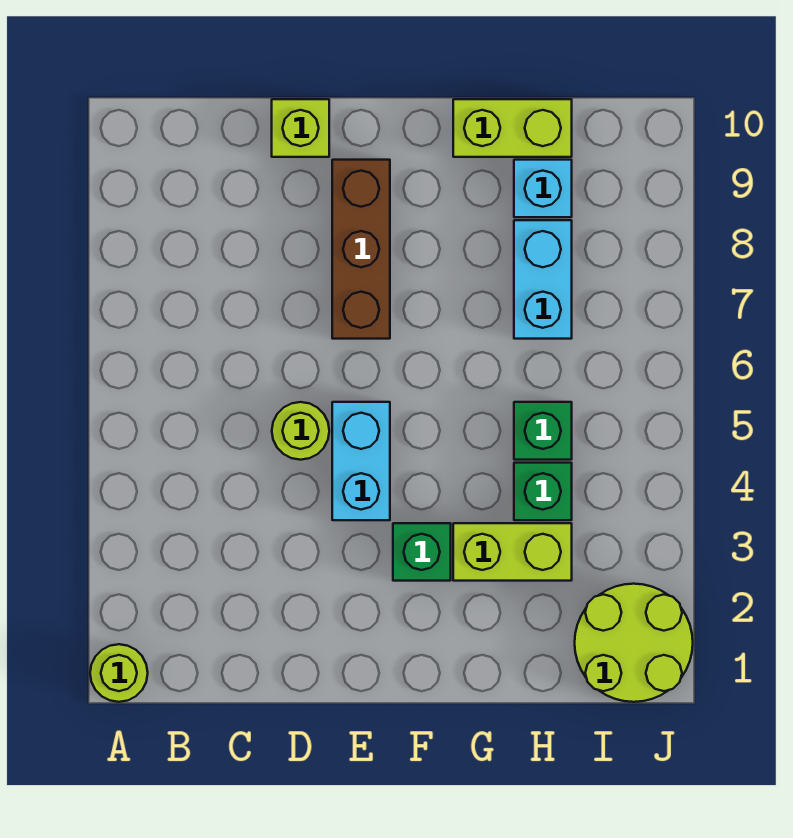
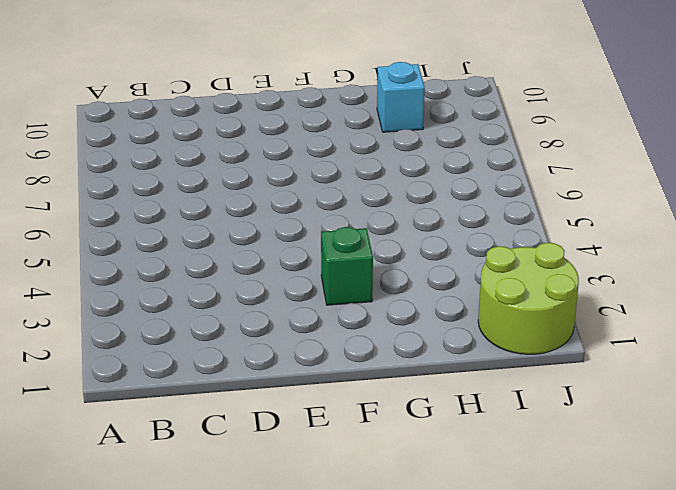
none -> lime 1x1 round brick [90,644,148,702]
none -> lime 1x1 round brick [272,402,329,460]
none -> lime 1x1 brick [272,99,329,157]

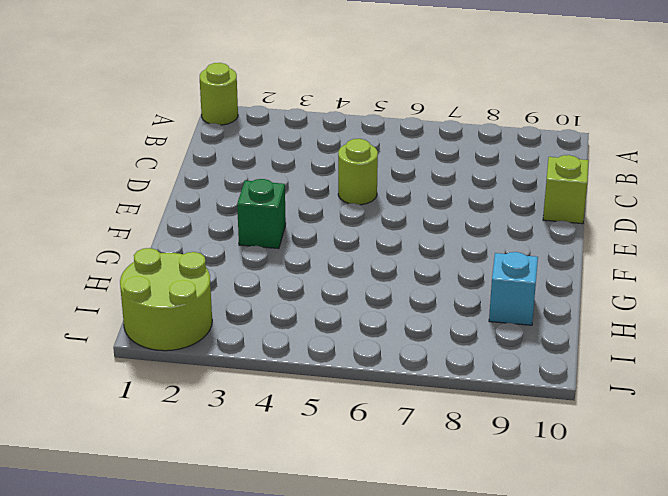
none -> cyan 1x2 brick [332,402,390,520]
none -> brown 1x3 brick [332,160,390,339]
none -> lime 1x2 brick [453,523,572,581]

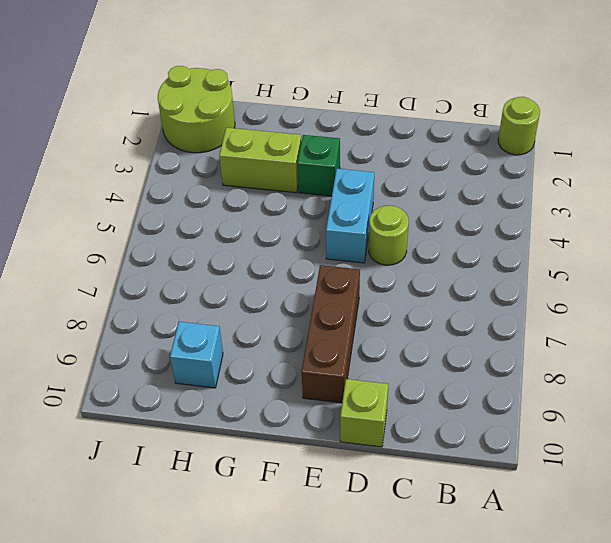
none -> lime 1x2 brick [453,99,572,157]
none -> green 1x1 brick [514,463,572,520]
none -> green 1x1 brick [514,402,572,460]

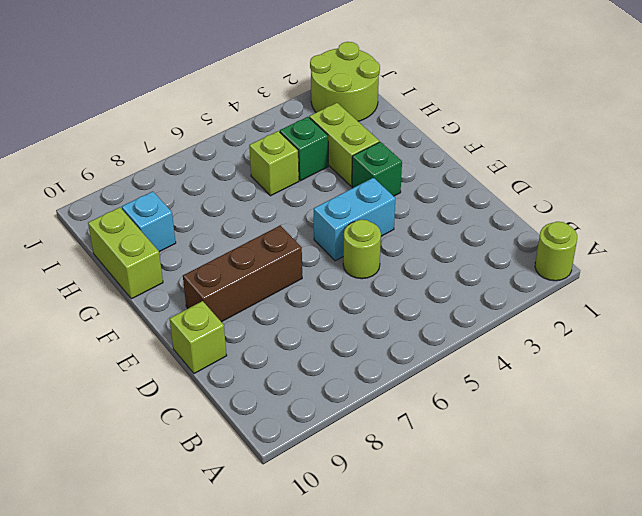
lime 1x1 brick [249,131,299,196] -> green 1x1 brick [514,402,572,460]
none -> cyan 1x2 brick [514,220,572,339]

